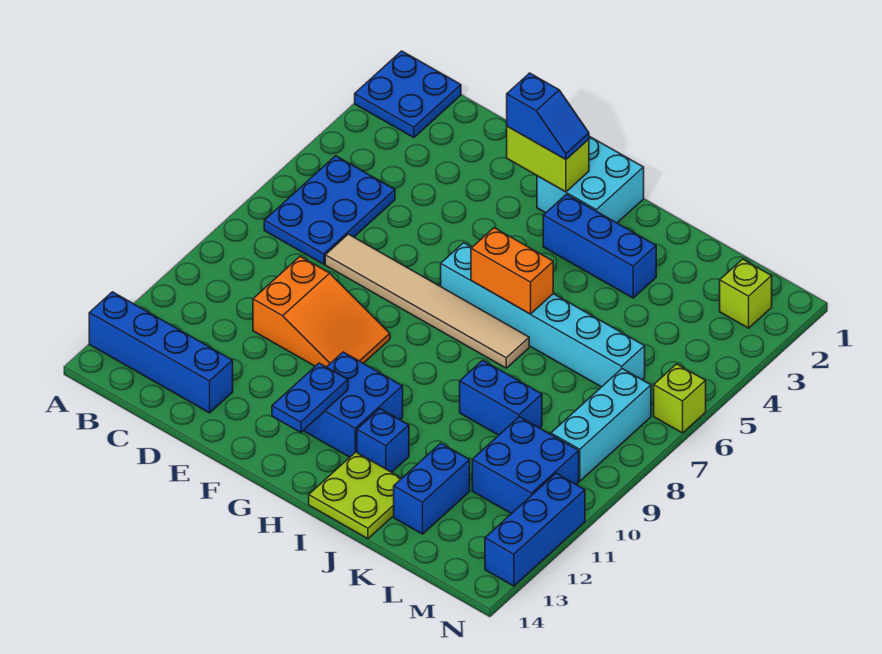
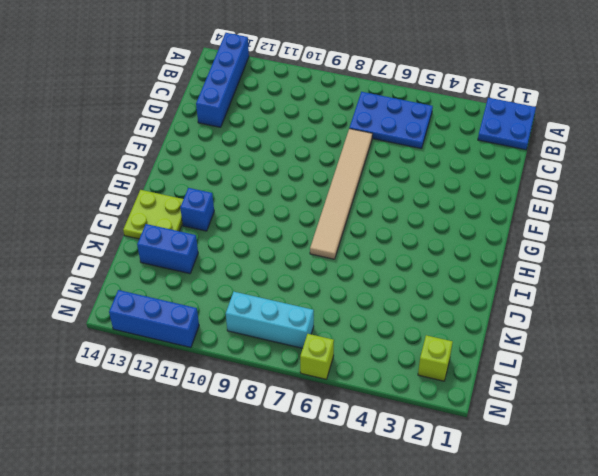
none -> orange 2x3 slope [253,256,390,367]
none -> cyan 2x2 brick [537,136,644,223]
none -> cyan 1x6 brick [441,243,645,387]

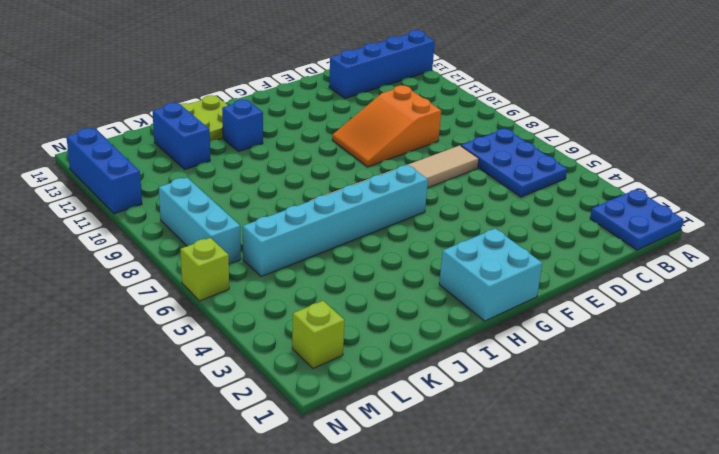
none -> blue 2x2 brick [303,352,403,457]
none -> blue 1x3 brick [543,195,656,298]
none -> blue 1x2 brick [460,360,542,435]

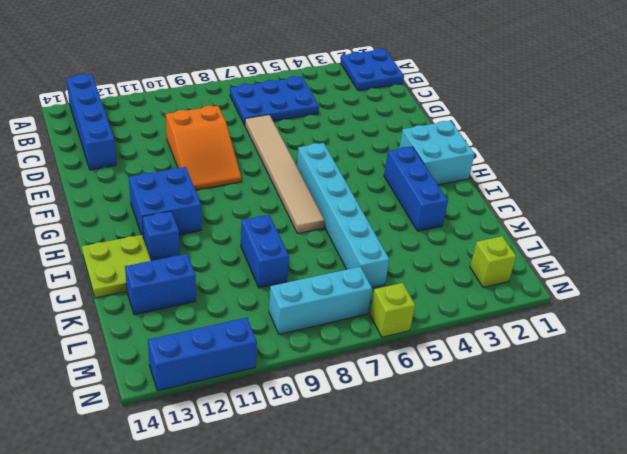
none -> blue 2x2 brick [472,417,579,514]
none -> lime 1x2 brick [507,126,589,192]
none -> blue 1x2 plate [272,363,348,432]

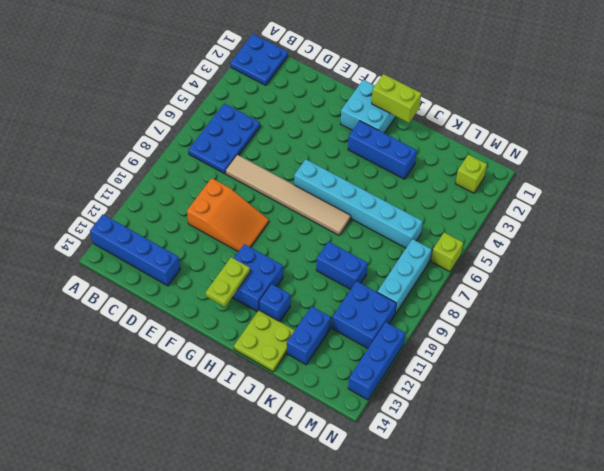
lime 1x2 plate [206,257,250,307] -> blue 1x2 plate [272,363,348,432]
lime 1x2 brick [372,74,421,123] -> lime 1x2 brick moved to [507,126,589,192]
none -> orange 1x2 brick [471,228,553,314]
none -> blue 1x2 slope [507,73,589,160]

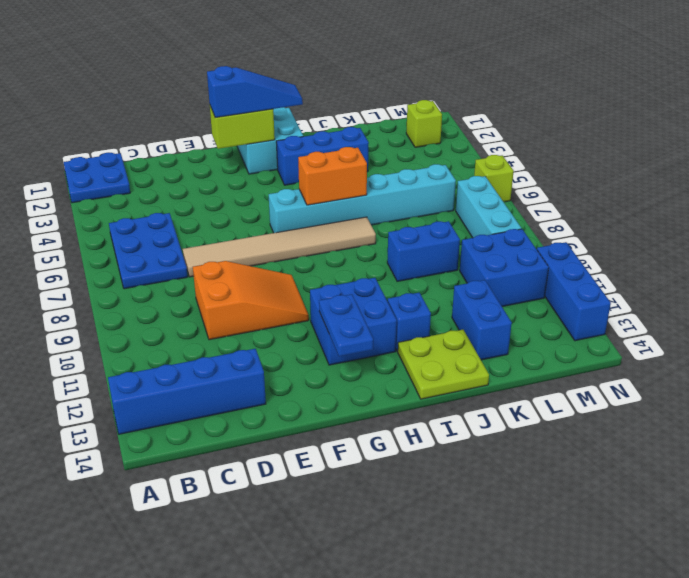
blue 1x3 slope [207,66,303,118] -> blue 1x2 slope [507,73,589,160]

